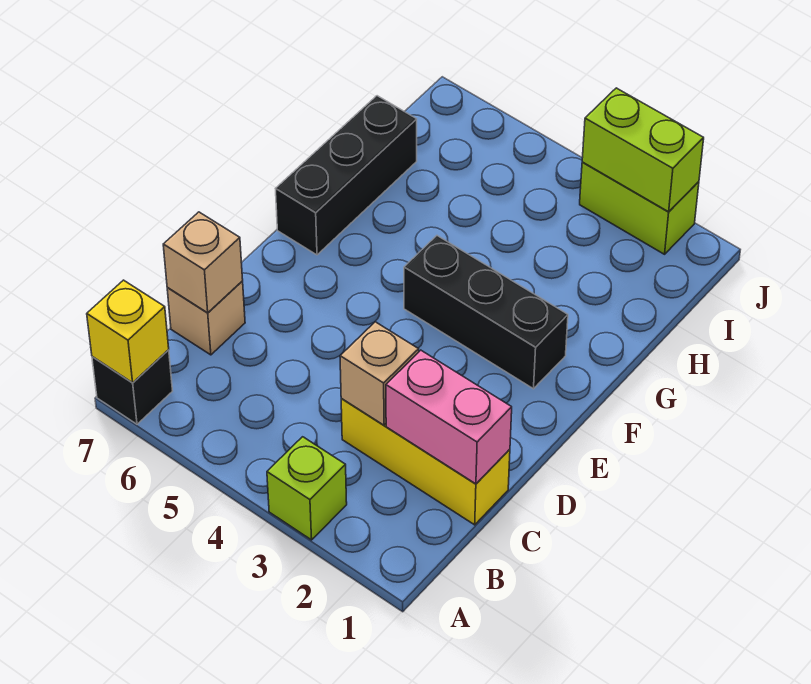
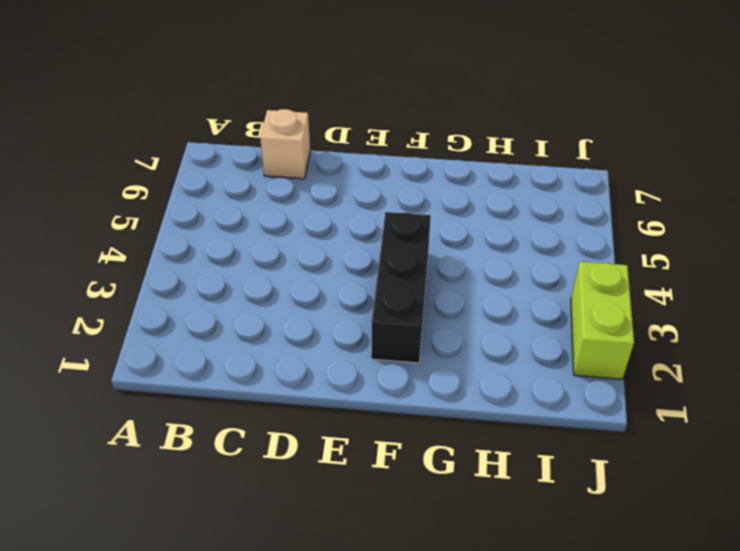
none -> lime 1x1 brick [267,437,347,540]
none -> black 1x1 brick [92,350,173,424]
none -> yellow 1x3 brick [341,399,510,525]

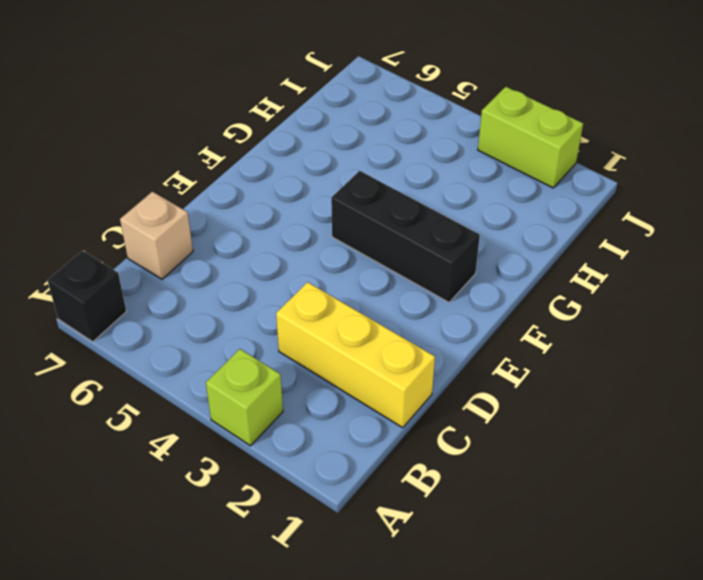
none -> black 1x3 brick [276,96,417,255]
none -> yellow 1x1 brick [87,280,169,383]
none -> pink 1x2 brick [386,350,512,484]

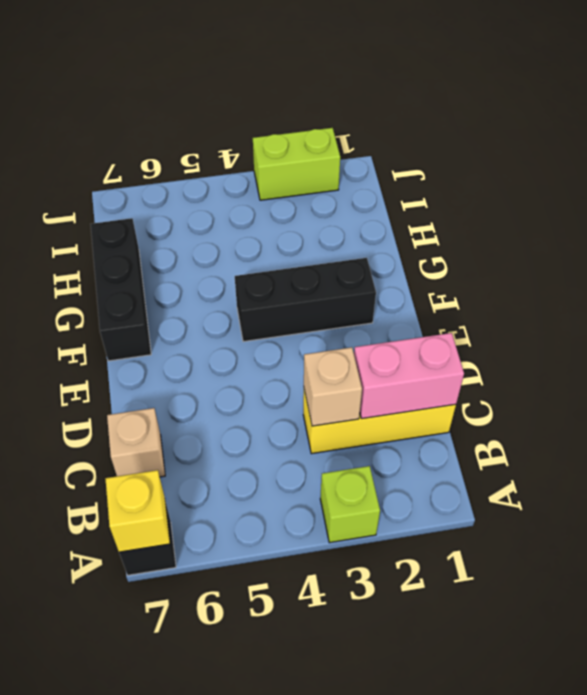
none -> tan 1x1 brick [163,212,243,313]
none -> lime 1x2 brick [582,88,704,212]

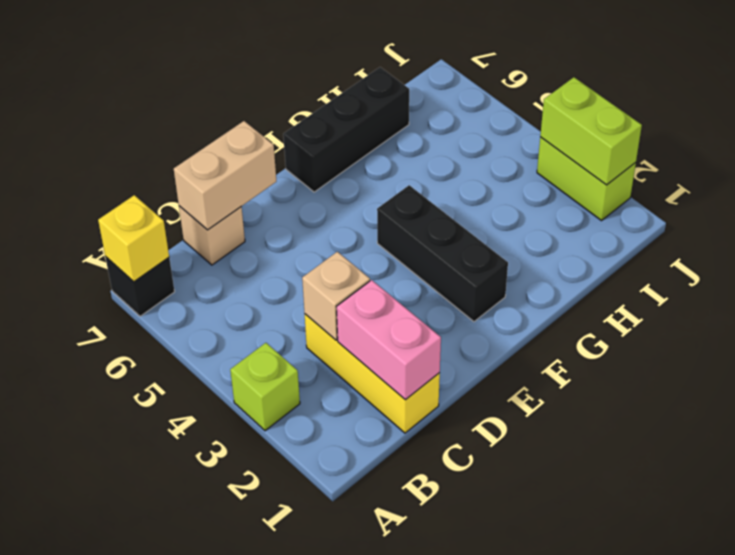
tan 1x2 brick [174,121,276,230] -> tan 1x1 brick [163,212,243,313]

